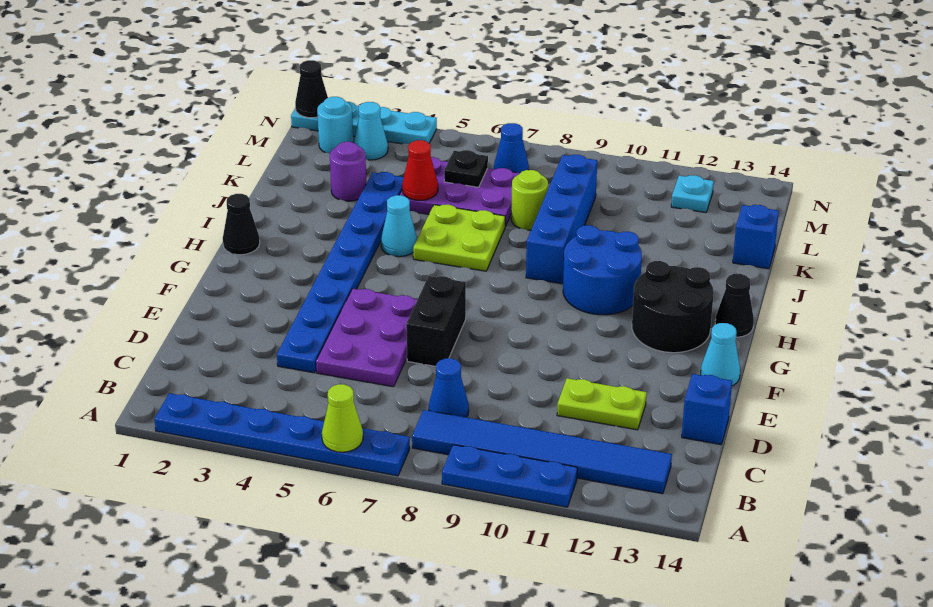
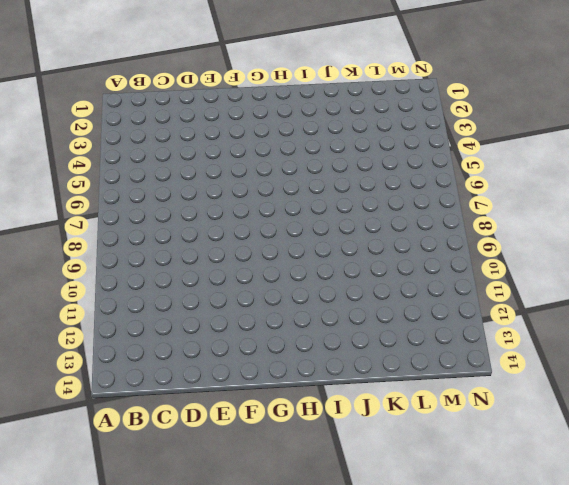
none -> blue 1x6 plate [154,393,410,476]
none -> blue 1x3 plate [442,445,577,507]
none -> blue 1x6 tile [412,410,672,494]
none -> blue 1x1 cone [429,358,469,417]

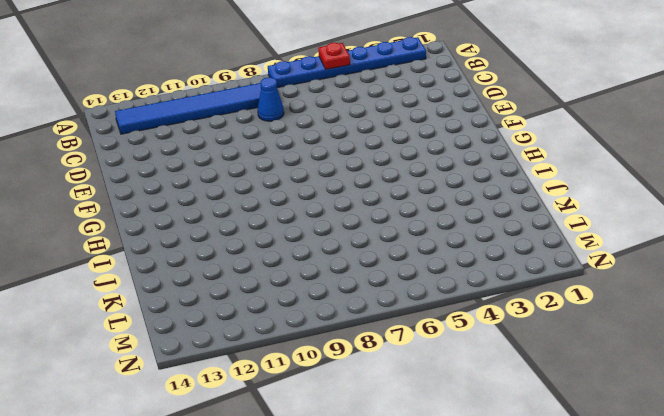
red 1x1 plate [318,43,350,69] -> none
none -> blue 1x3 plate [442,445,577,507]
none -> blue 1x8 plate [277,172,404,373]
none -> purple 2x3 plate [316,289,417,387]
none -> lime 1x2 plate [557,378,647,430]

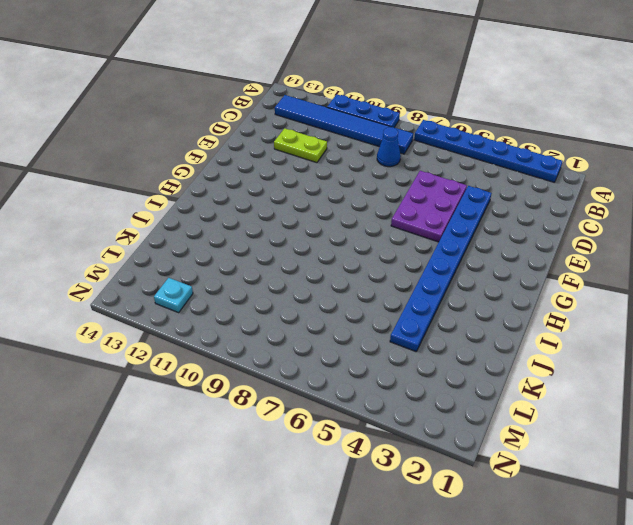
none -> blue 1x1 brick [682,374,732,445]
none -> black 1x2 brick [406,276,466,366]
none -> cyan 1x1 cone [701,323,740,386]
none -> black 2x2 round brick [632,261,714,353]

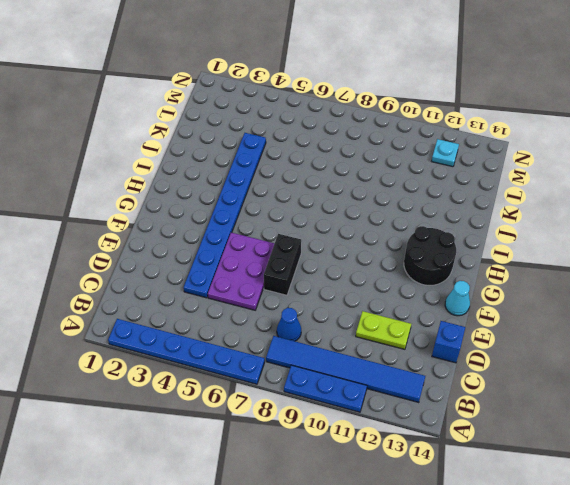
none -> black 1x1 cone [223,194,260,255]
none -> blue 2x2 round brick [563,225,642,315]
none -> black 1x1 cone [715,274,754,337]
none -> cyan 1x1 cone [381,195,417,257]

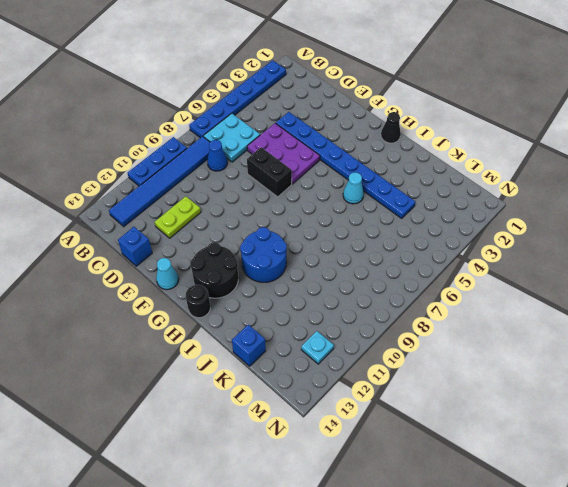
cyan 2x2 plate [203,113,260,162] -> none
black 1x1 round brick [186,285,210,318] -> black 1x1 cone [715,274,754,337]
none -> lime 2x2 plate [413,205,505,271]
none -> blue 1x4 brick [526,155,597,284]
none -> purple 1x1 round brick [330,142,366,201]
none -> purple 2x3 plate [400,157,520,226]

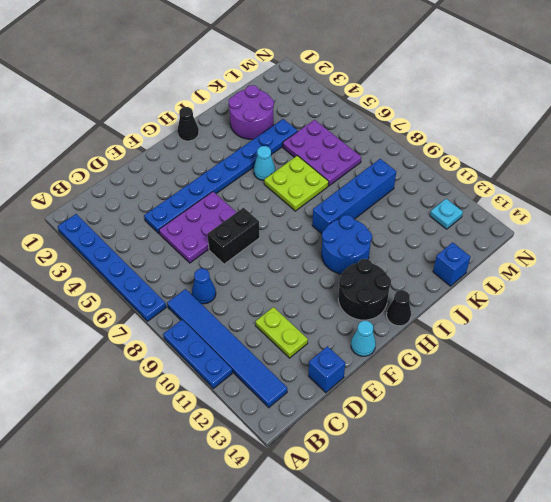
purple 2x2 round brick [229,85,274,139] -> purple 1x1 round brick [330,142,366,201]
none -> lime 1x1 round brick [511,170,548,230]
none -> cyan 1x1 round brick [317,97,353,153]
none -> cyan 1x1 cone [353,102,388,160]
none -> blue 1x1 cone [494,123,529,173]

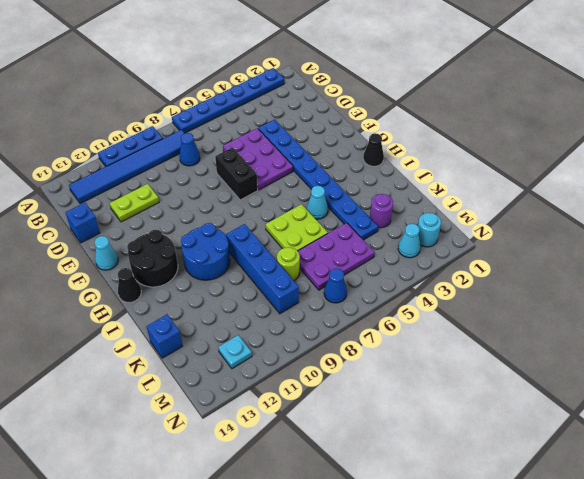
none -> cyan 1x4 plate [291,102,437,144]
none -> lime 1x1 cone [322,384,363,452]
none -> red 1x1 cone [402,140,438,200]
none -> black 1x1 plate [444,150,488,187]

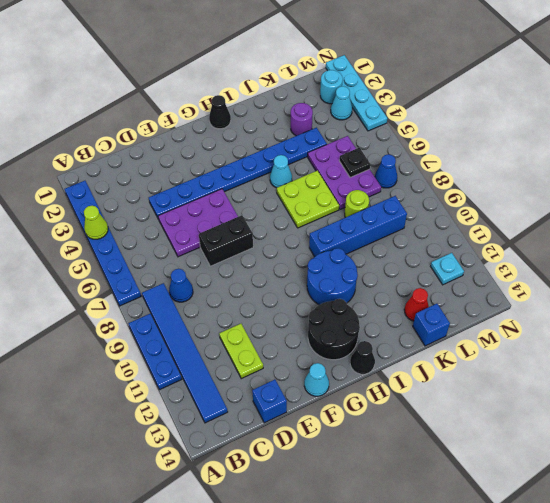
lime 1x1 cone [84,206,108,239] -> lime 1x1 cone moved to [322,384,363,452]
red 1x1 cone [404,288,429,321] -> red 1x1 cone moved to [402,140,438,200]
none -> black 1x1 cone [295,60,328,118]

